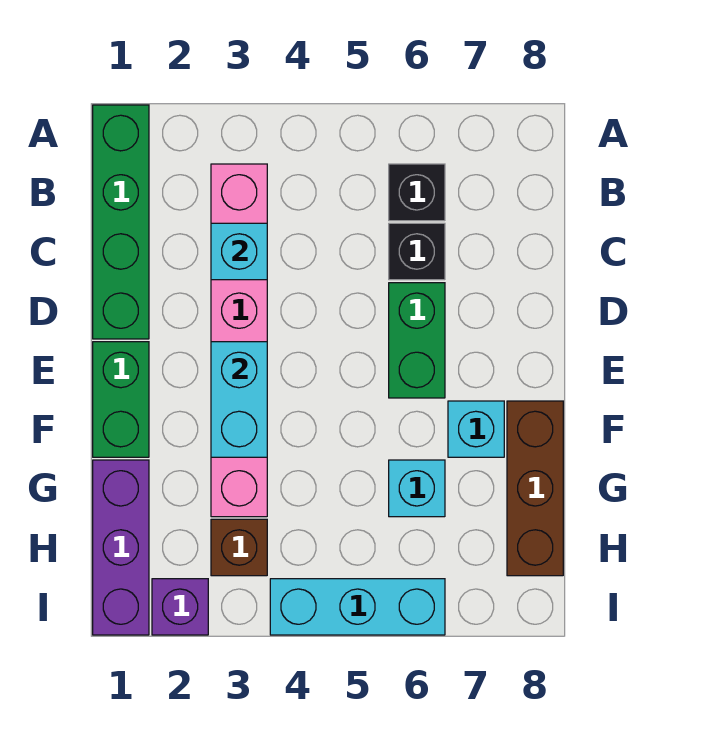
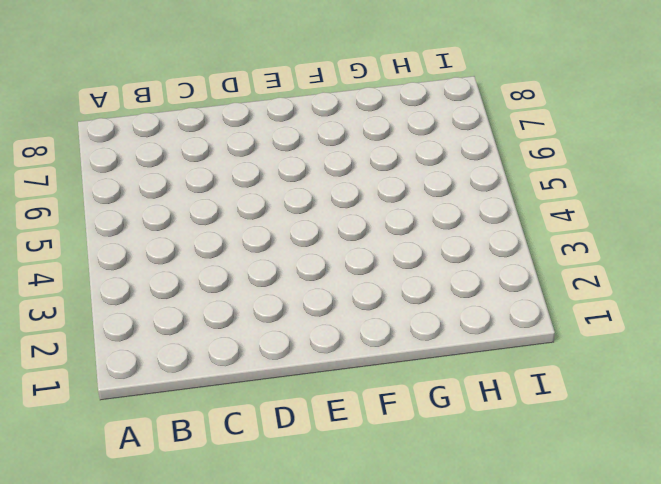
none -> green 1x4 brick [93,105,149,339]
none -> pink 1x6 brick [211,164,267,517]
none -> black 1x1 brick [389,164,445,221]

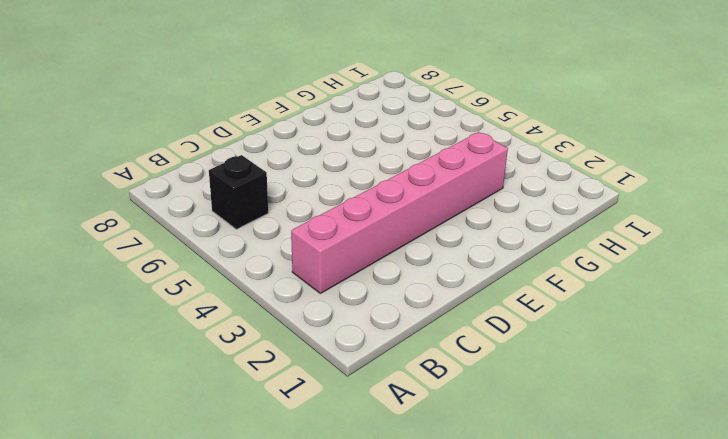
none -> green 1x4 brick [93,105,149,339]
none -> black 1x1 brick [389,223,445,280]
none -> green 1x2 brick [389,283,445,398]

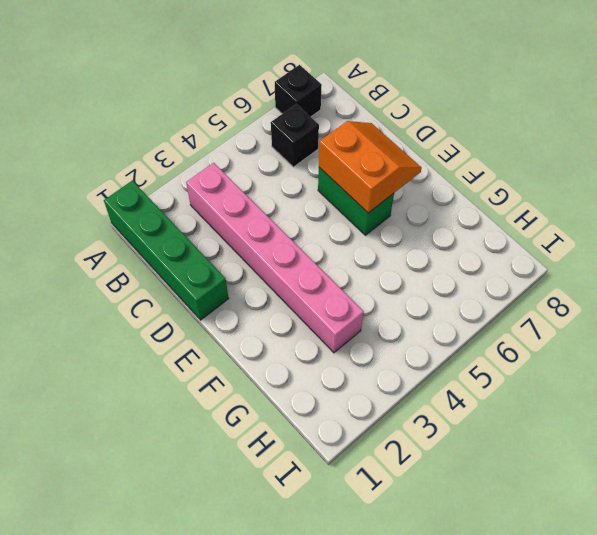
black 1x1 brick [275,65,322,117] -> black 1x1 brick moved to [389,223,445,280]
orange 2x2 slope [319,121,422,213] -> none
none -> green 1x2 brick [93,342,149,457]
none -> cyan 1x1 brick [448,401,504,457]
none -> brown 1x3 brick [507,401,563,576]

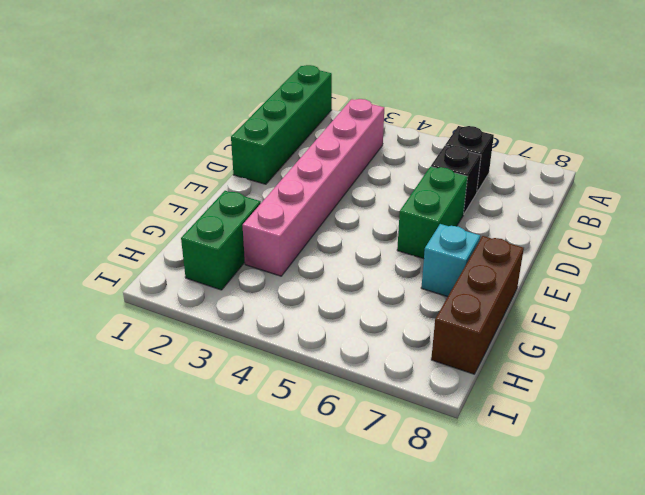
green 1x2 brick [181,191,261,290] -> green 1x2 brick moved to [93,342,149,457]
none -> purple 1x3 brick [93,460,149,635]
none -> cyan 1x1 brick [389,460,445,517]
none -> brown 1x1 brick [211,519,267,576]

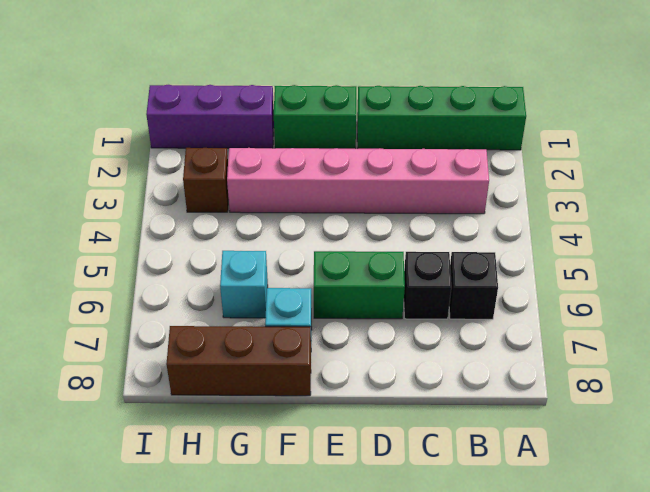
none -> purple 1x1 brick [152,579,208,635]
none -> cyan 1x3 brick [270,579,445,635]
none -> cyan 1x1 brick [211,223,267,280]

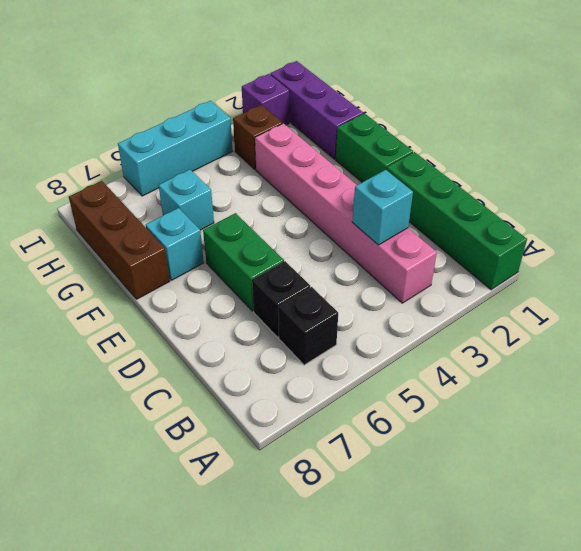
none -> cyan 1x2 brick [211,342,267,457]

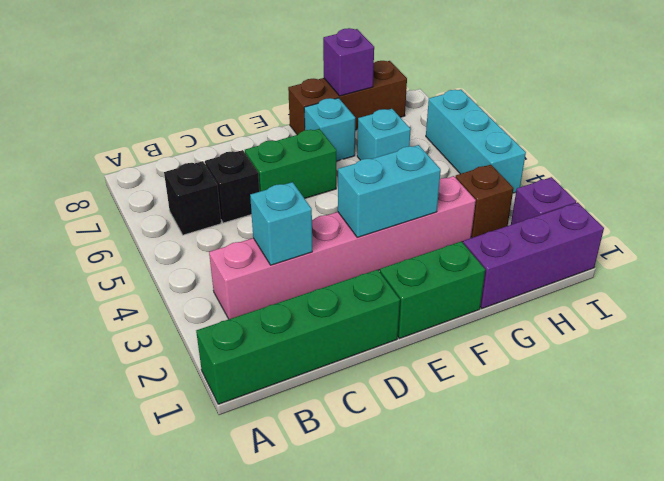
purple 1x1 brick [323,28,374,96] -> none

